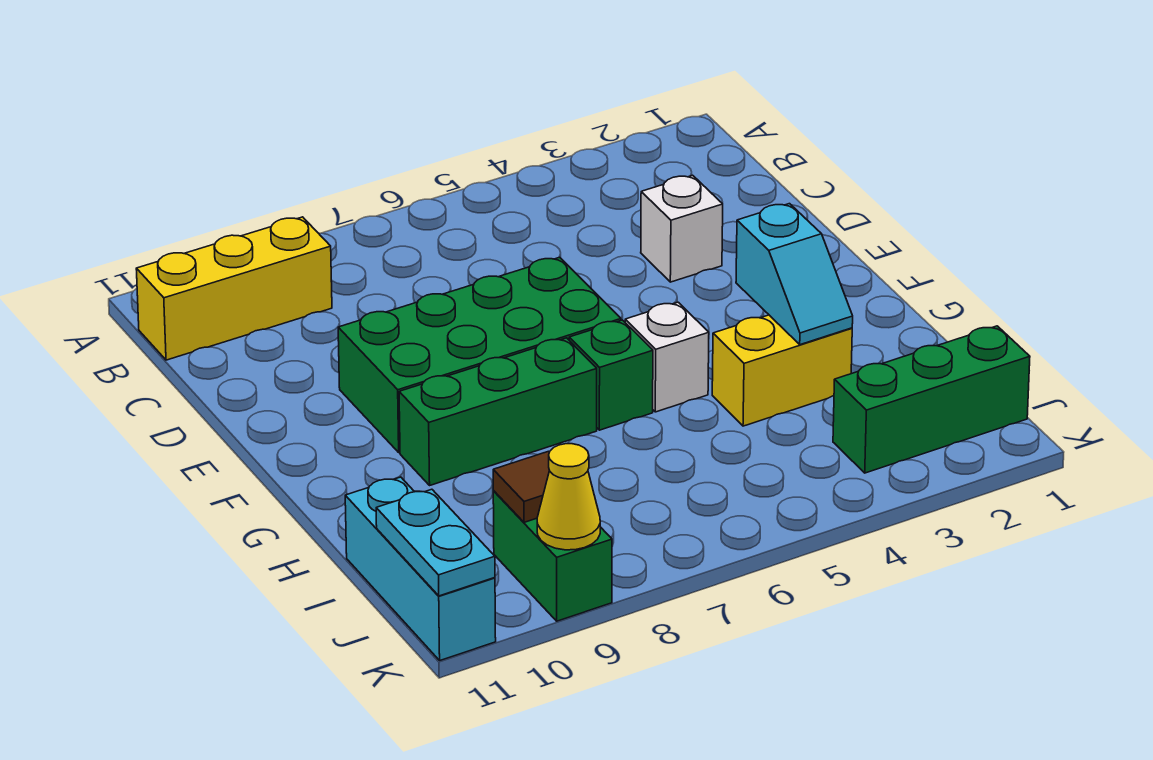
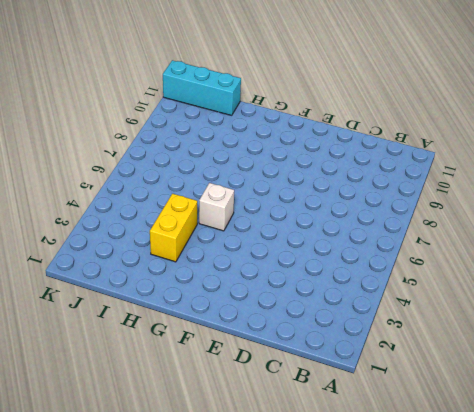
none -> yellow 1x3 brick [136,217,332,360]
none -> white 1x1 brick [641,175,723,282]
none -> green 2x4 brick [338,257,621,453]

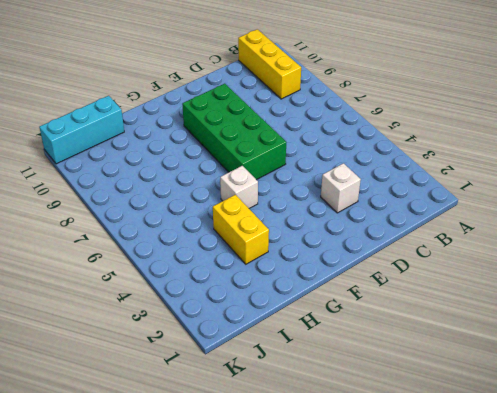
none -> green 1x1 brick [569,320,653,430]
none -> green 1x3 brick [399,338,597,485]
none -> green 1x3 brick [833,326,1030,473]

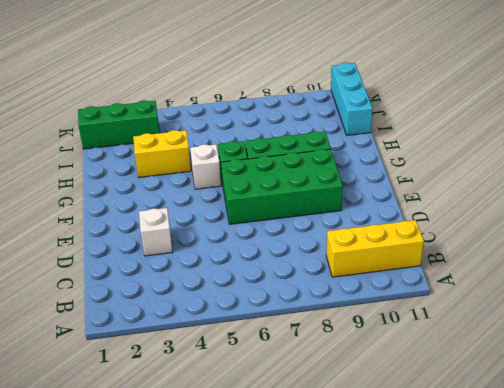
none -> green 1x2 brick [493,491,612,621]
none -> cyan 1x2 slope [736,204,853,345]
none -> brown 1x1 tile [493,451,549,522]

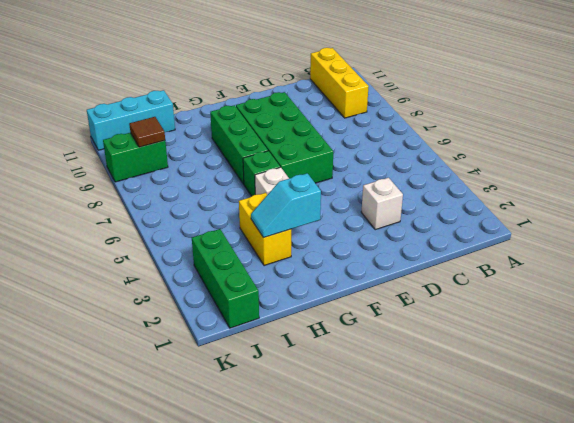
none -> cyan 1x2 plate [376,489,495,596]
none -> yellow 1x1 cone [537,444,600,550]

